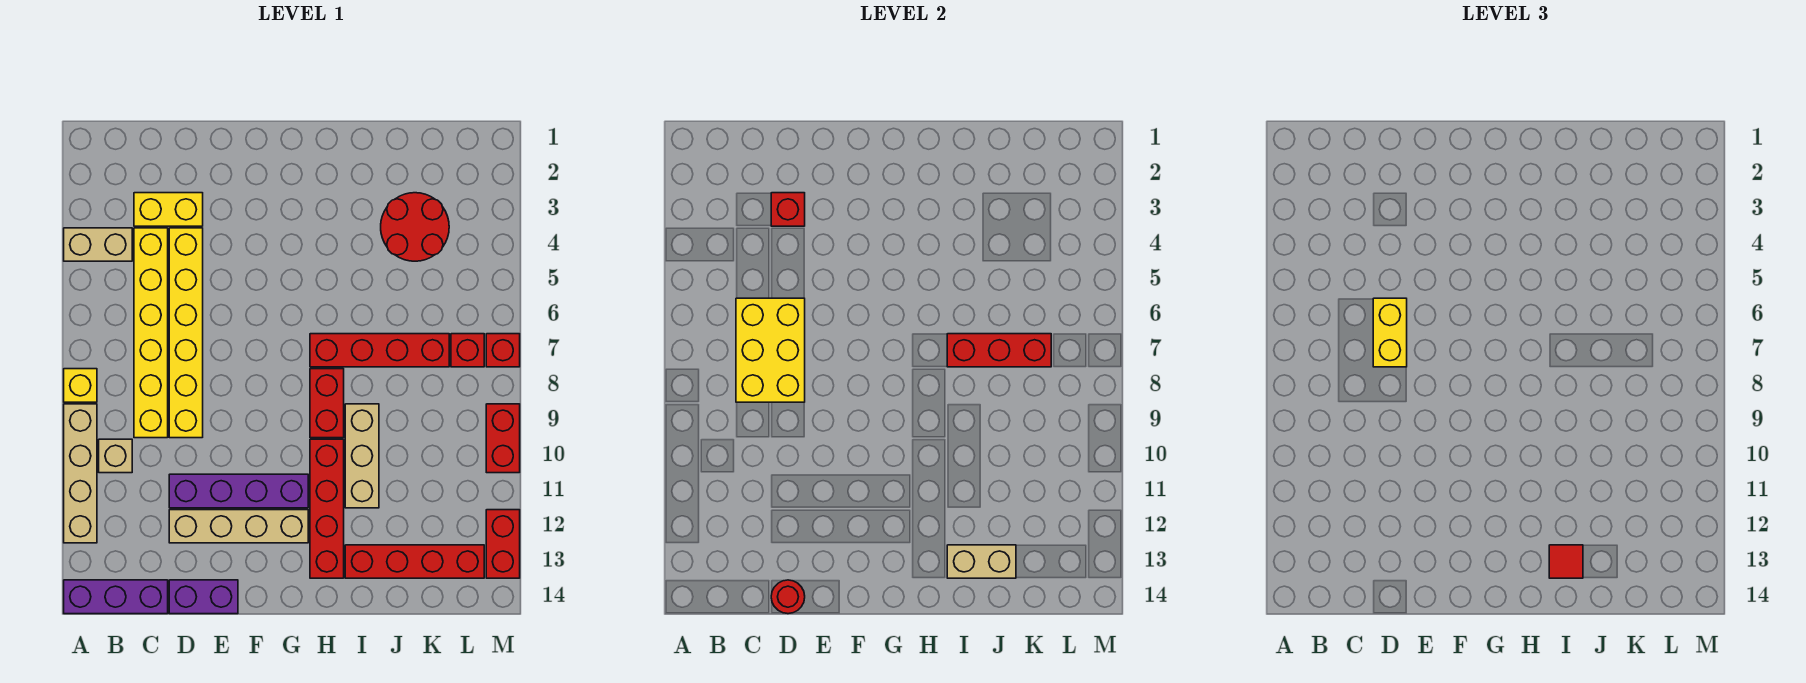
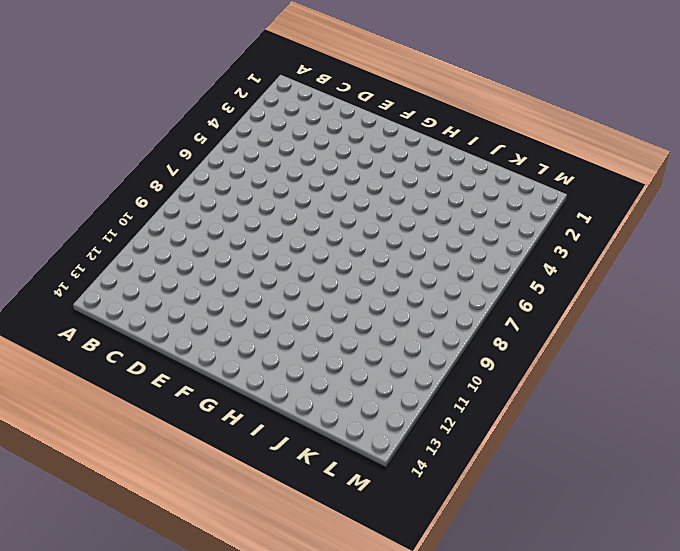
none -> tan 1x2 brick [64,228,132,261]
none -> yellow 1x1 brick [64,369,97,402]
none -> tan 1x4 brick [64,404,97,543]

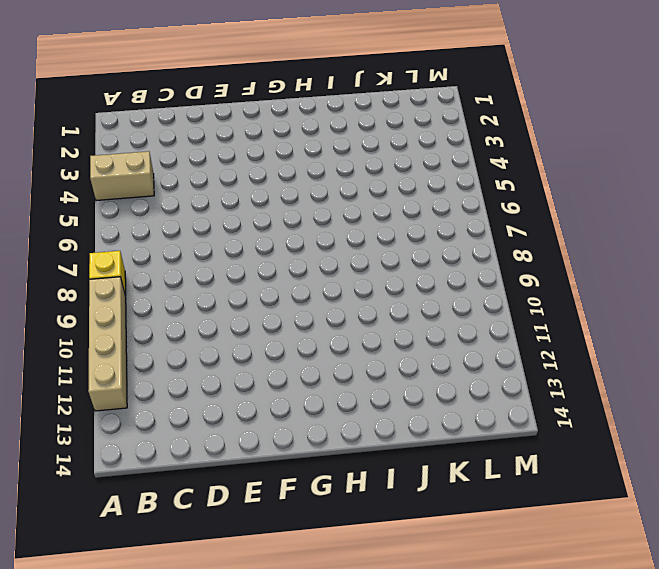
none -> purple 1x3 brick [64,580,168,614]
none -> tan 1x1 brick [99,439,132,473]
none -> yellow 1x2 brick [134,193,203,226]

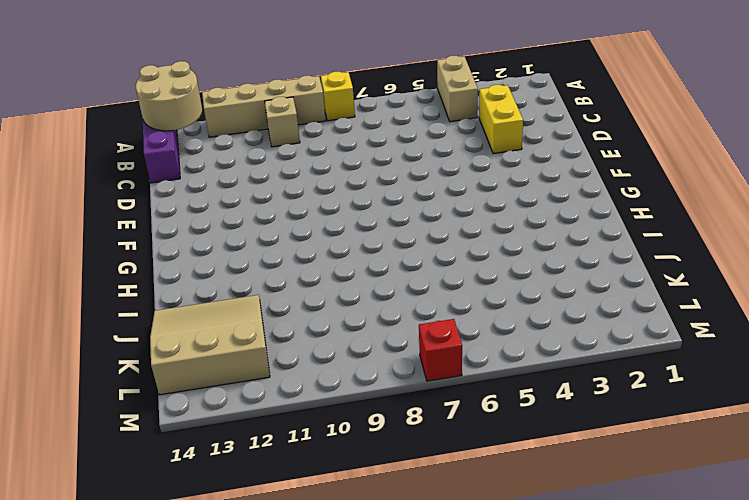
tan 2x2 round brick [136,61,202,131] -> none
tan 3x3 slope [150,295,270,395] -> red 1x4 brick [345,545,484,578]
none -> yellow 1x6 brick [134,228,168,438]
none -> yellow 1x6 brick [169,228,203,438]
none -> purple 1x4 brick [169,474,308,508]

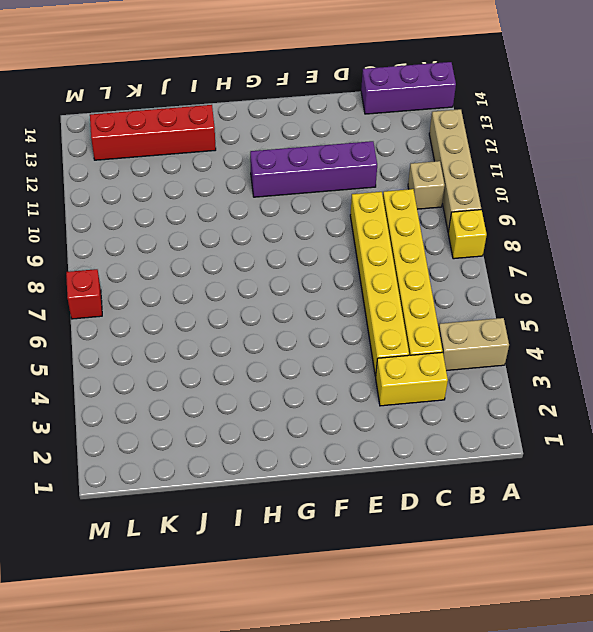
none -> tan 1x4 brick [169,510,308,543]
none -> purple 1x2 brick [169,580,238,614]
none -> red 1x4 brick [310,334,449,367]

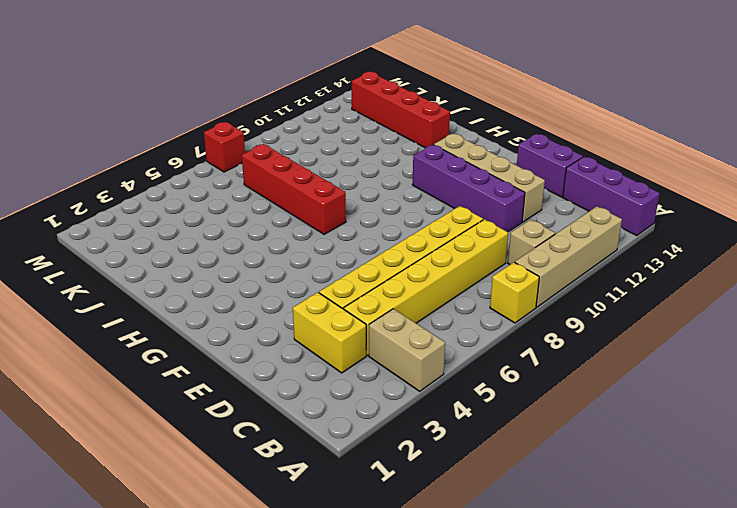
none -> red 1x2 brick [310,369,344,438]
none -> red 1x4 brick [310,439,344,578]
none -> tan 1x3 brick [345,404,379,508]

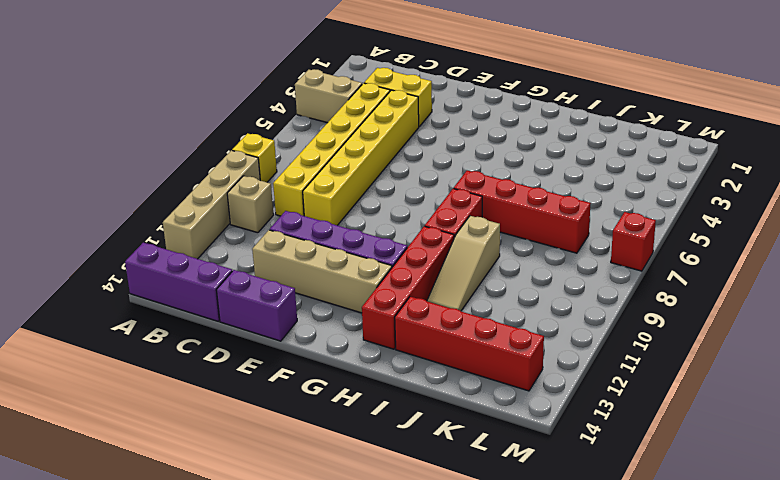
tan 1x3 slope [427,216,500,311] -> tan 1x3 brick [345,404,379,508]
none -> red 2x2 round brick [381,193,449,261]
none -> red 1x1 brick [451,334,484,367]
none -> red 1x2 brick [486,404,520,473]

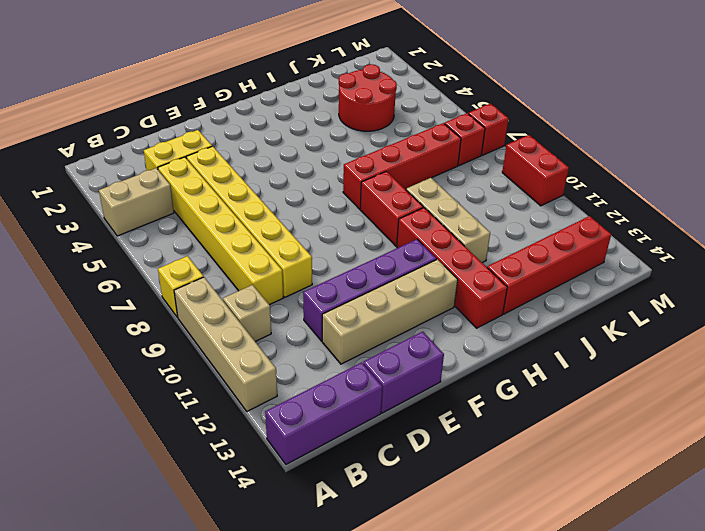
none -> red 1x2 brick [486,510,520,578]
none -> yellow 2x3 brick [736,298,805,402]
none -> red 1x1 brick [771,193,805,226]

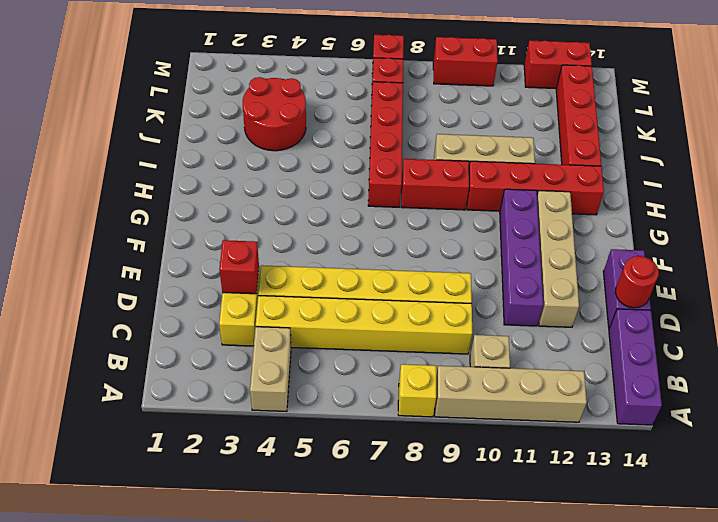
none -> yellow 2x3 brick [736,298,805,402]
none -> red 1x3 brick [947,334,1051,367]
none -> tan 1x2 brick [947,545,1016,578]

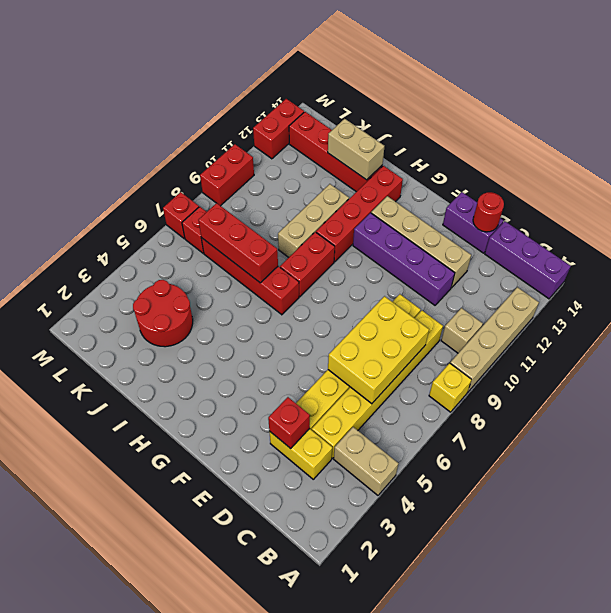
none -> yellow 1x2 brick [1373,298,1407,367]
none -> red 1x1 tile [1549,545,1583,578]

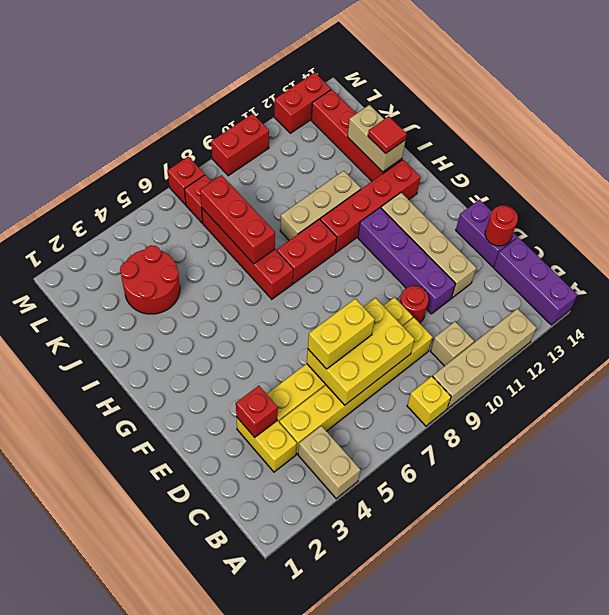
red 1x1 round brick [400,286,429,323] -> none

